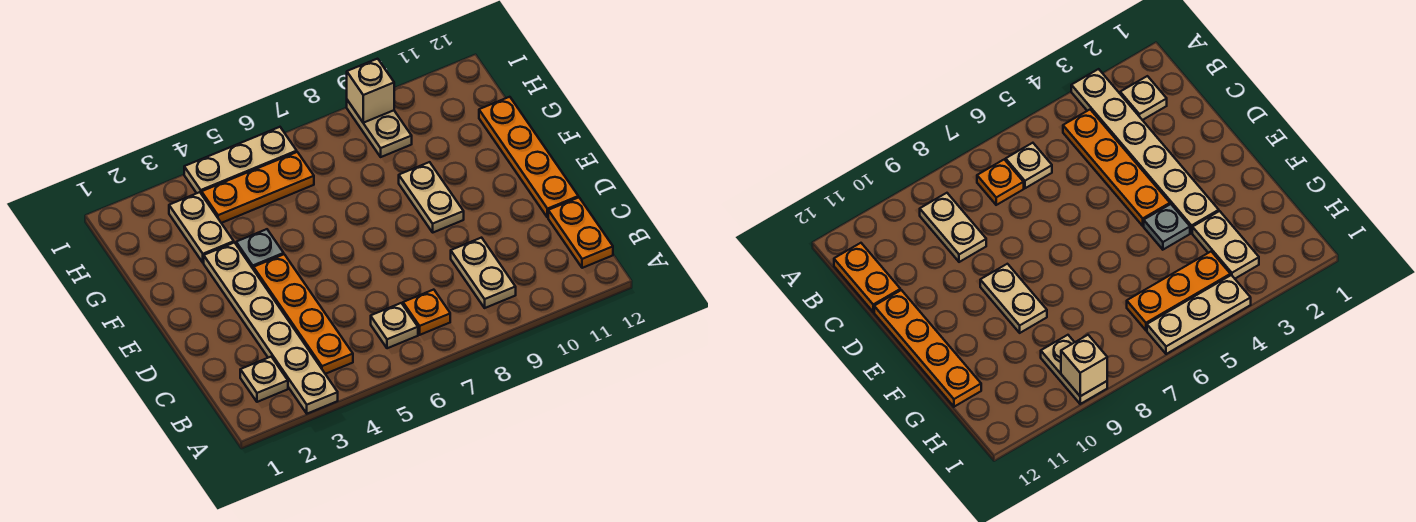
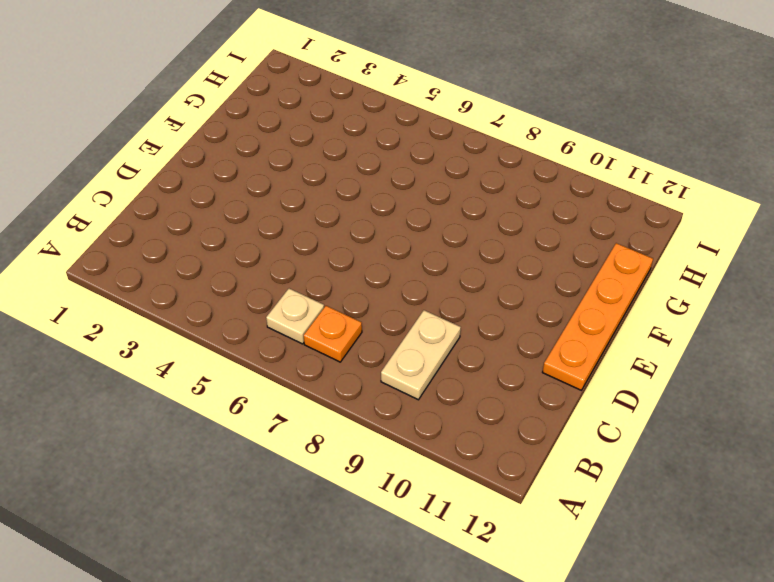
none -> tan 1x6 plate [204,243,338,414]
none -> tan 1x1 plate [240,357,288,402]
none -> orange 1x4 plate [254,254,353,374]

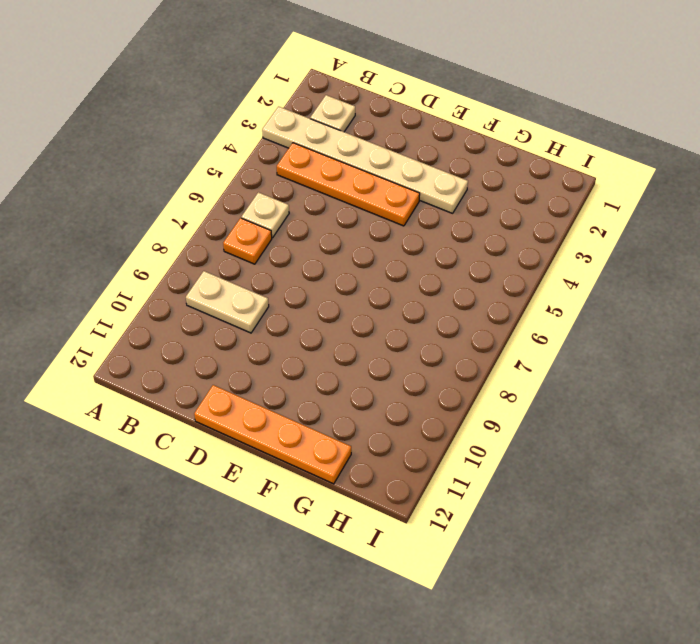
none -> orange 1x2 plate [548,197,613,268]
none -> tan 1x2 plate [399,162,464,232]
none -> grey 1x1 plate [236,229,284,270]

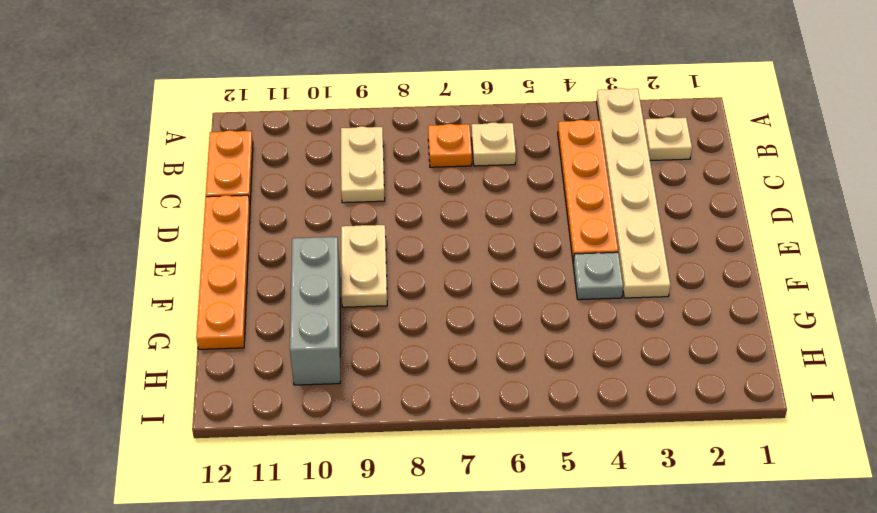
grey 1x3 brick [290,237,340,385] -> none
none -> tan 1x2 plate [169,192,234,263]
none -> orange 1x3 plate [202,152,314,223]
none -> tan 1x2 plate [347,100,412,157]

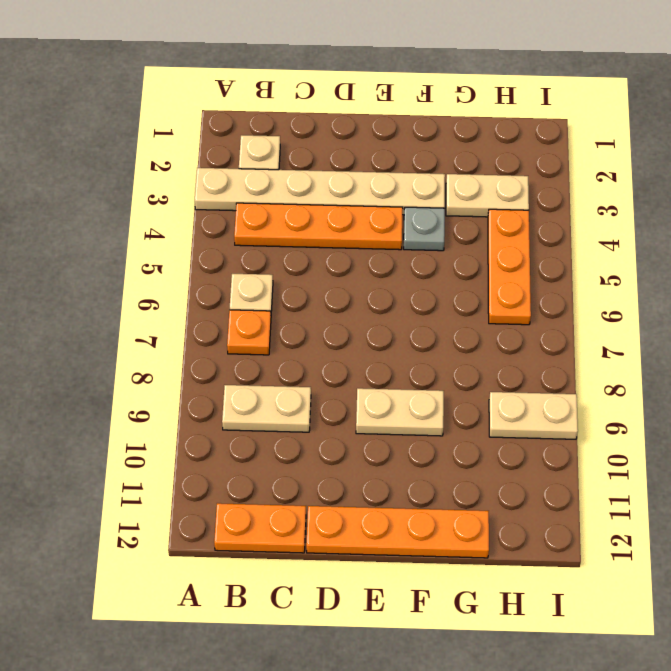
none -> tan 1x3 plate [184,127,297,194]
none -> tan 1x1 brick [347,59,394,123]

